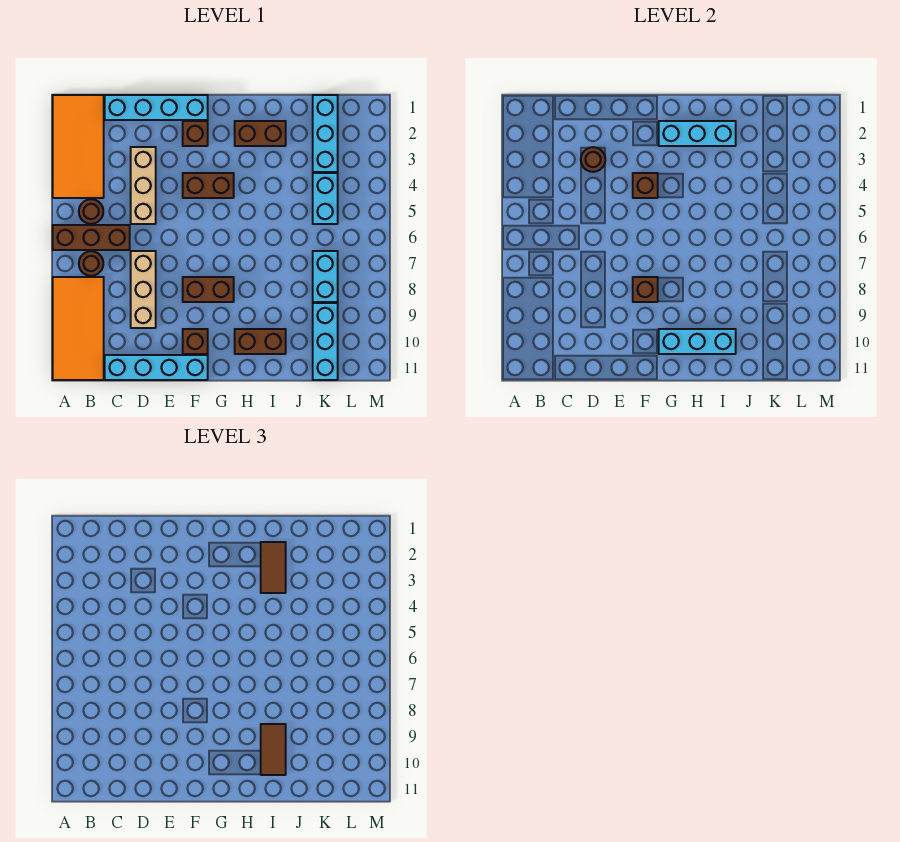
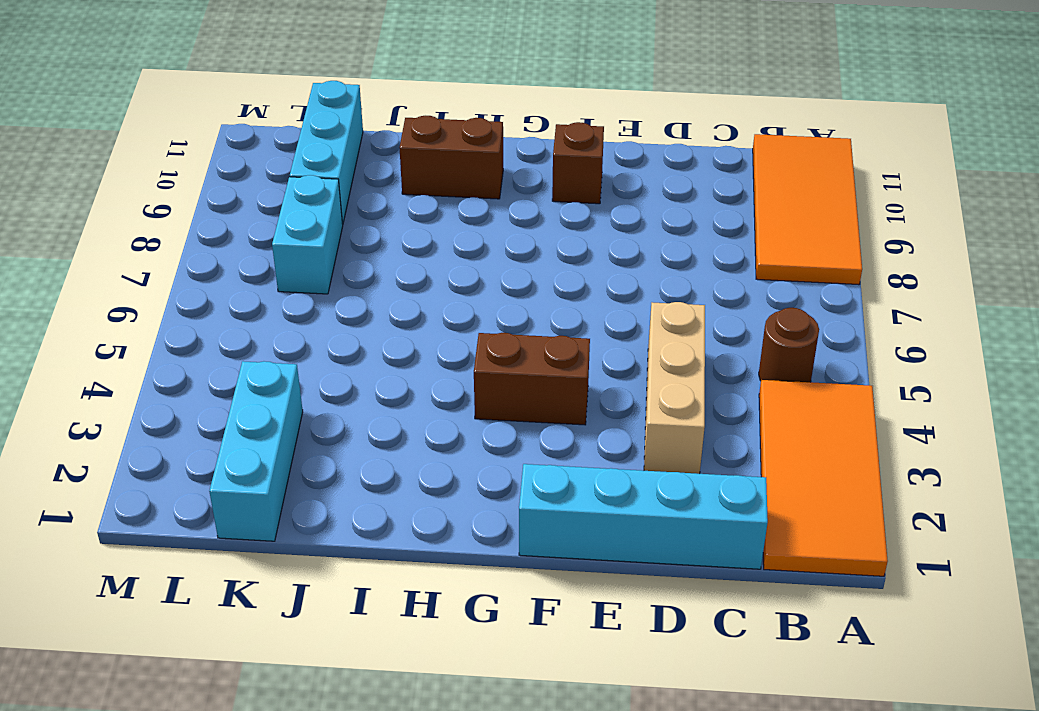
none -> brown 1x3 brick [53,225,130,250]
none -> brown 1x1 round brick [79,251,103,276]
none -> cyan 1x4 brick [105,355,208,380]

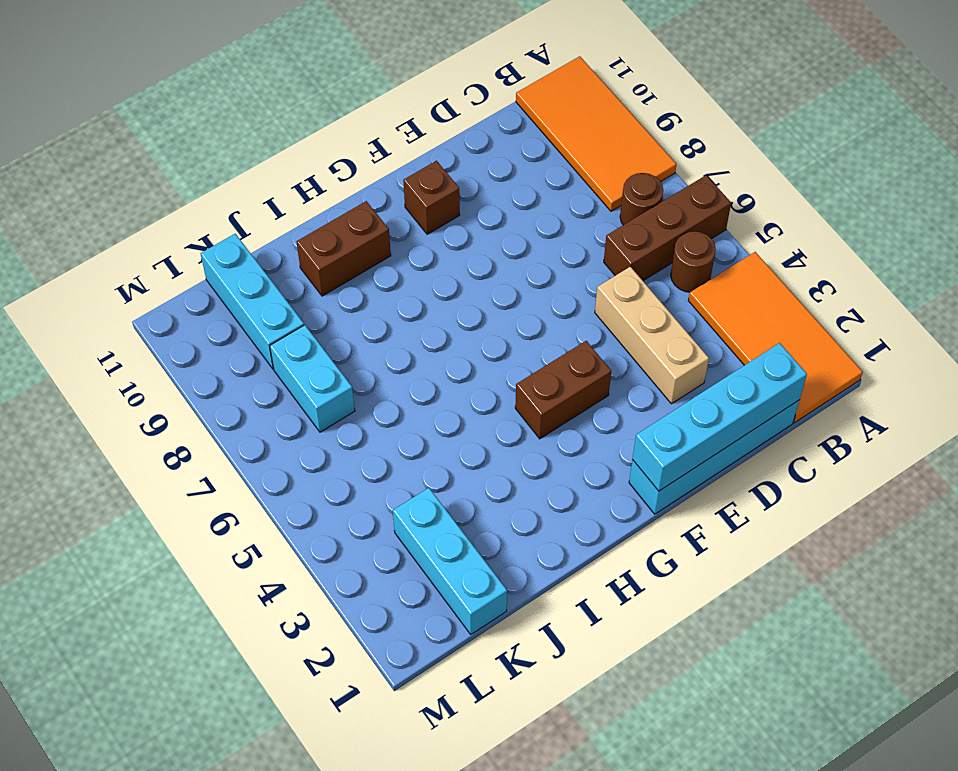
cyan 1x4 brick [632,343,807,491] -> cyan 1x4 brick moved to [105,355,208,380]
none -> tan 1x3 brick [131,251,156,328]
none -> brown 1x1 brick [183,121,208,146]
none -> brown 1x2 brick [183,277,234,302]

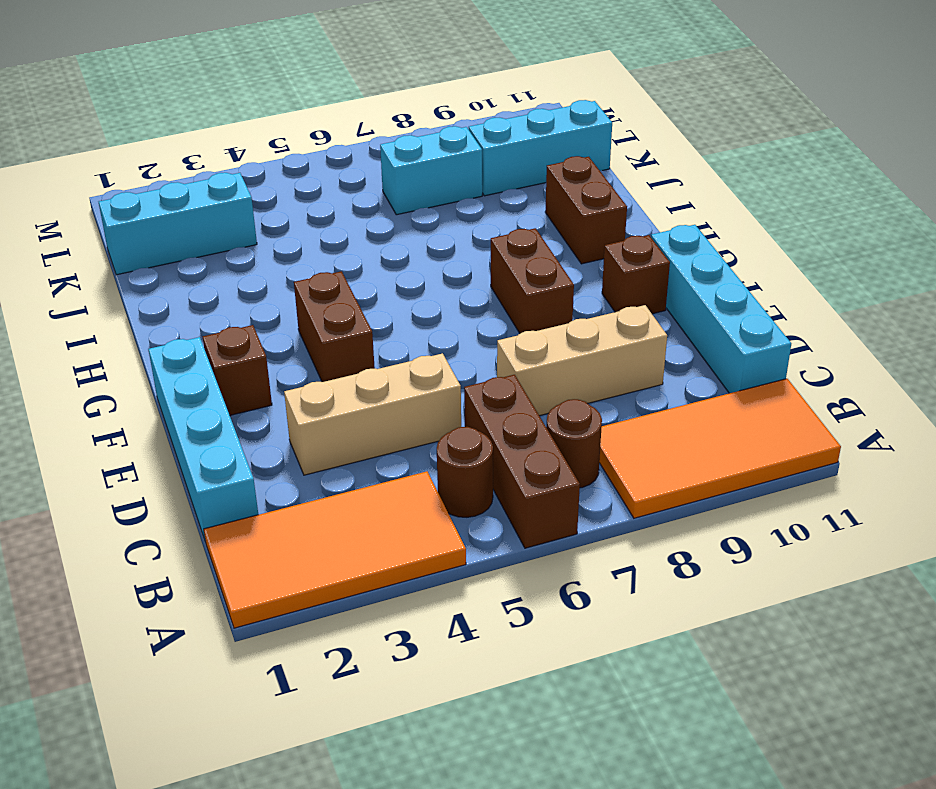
none -> brown 1x2 brick [235,121,286,146]
none -> cyan 1x2 brick [313,173,338,224]
none -> brown 1x1 round brick [581,147,605,172]

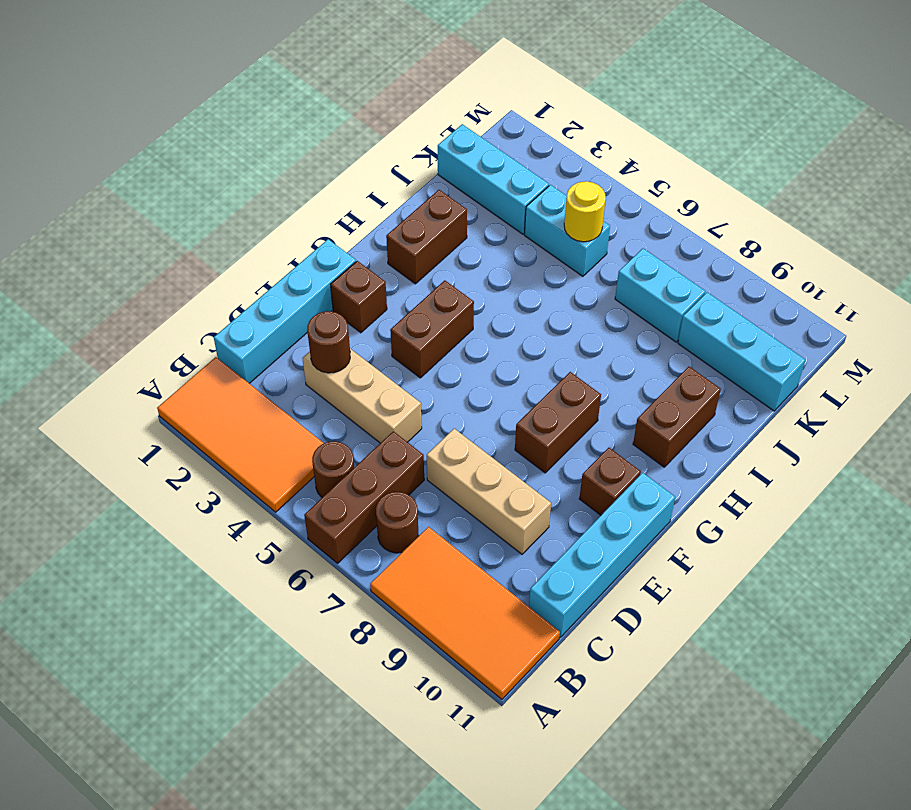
yellow 1x1 round brick [564,181,606,242] -> none
none -> brown 1x1 brick [633,173,658,198]
none -> brown 1x1 brick [633,277,658,302]
none -> cyan 1x3 brick [659,121,736,146]

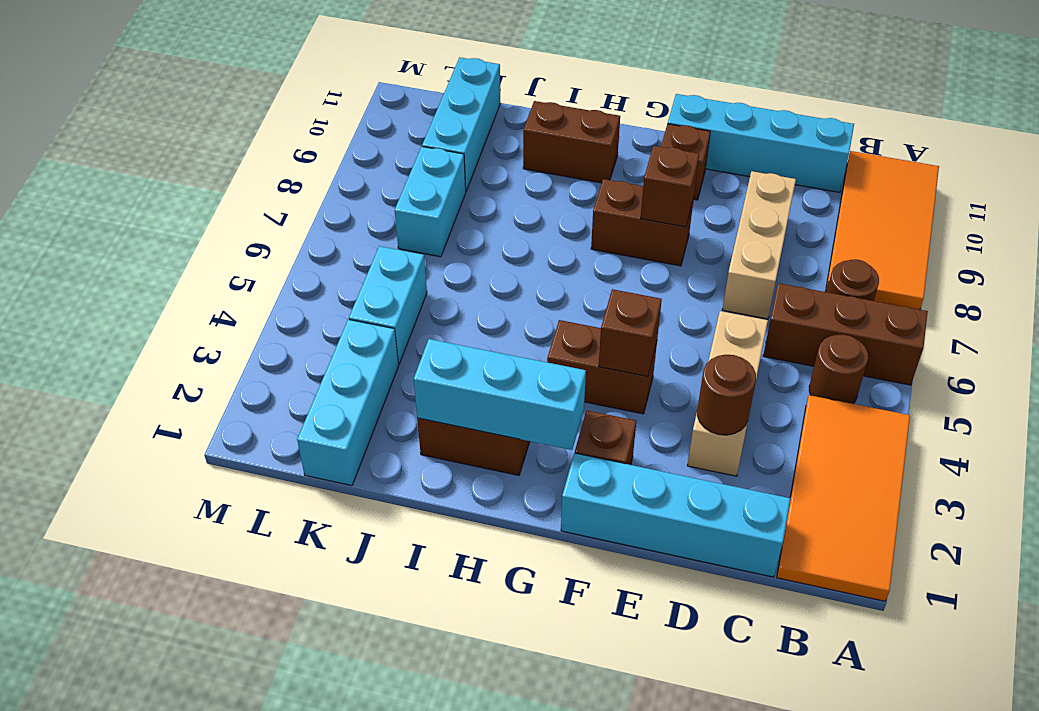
none -> cyan 1x3 brick [659,329,736,354]
none -> brown 1x2 tile [261,542,286,593]
none -> brown 1x2 tile [261,724,286,775]

